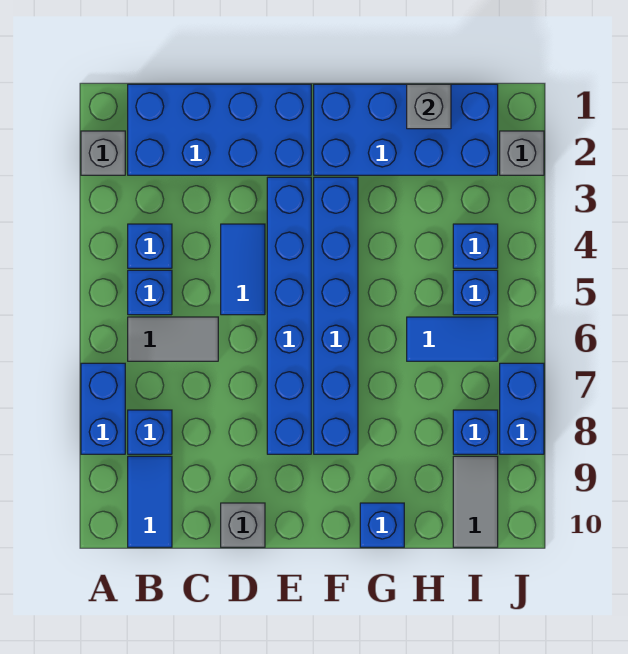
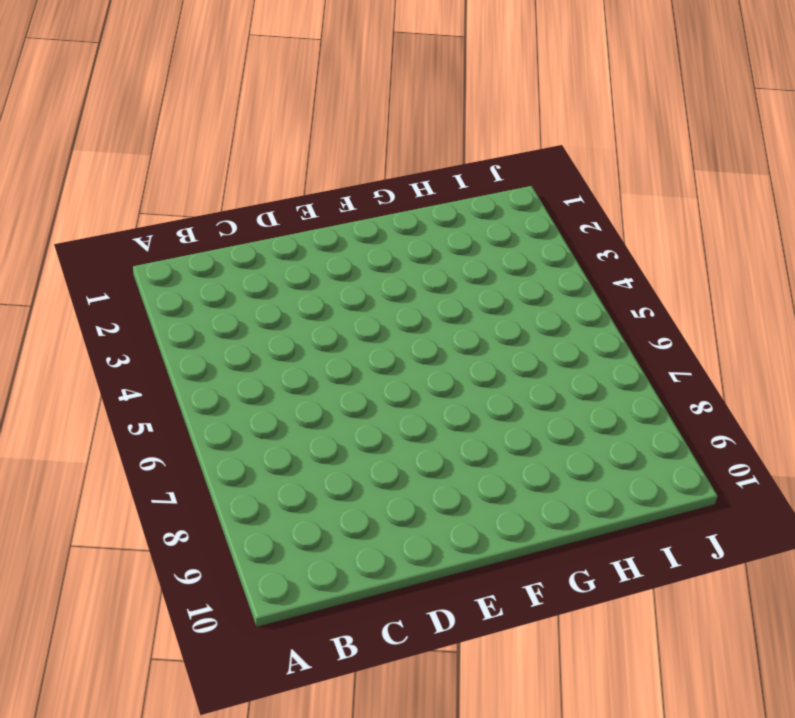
none -> grey 1x1 brick [81,131,125,175]
none -> blue 1x2 brick [81,363,125,454]
none -> blue 2x4 brick [128,84,311,175]

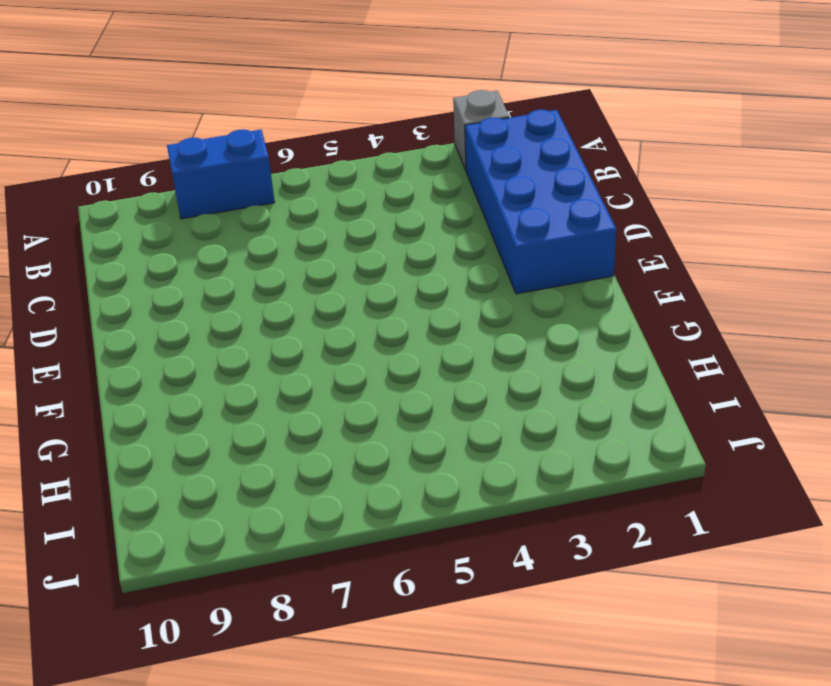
none -> blue 1x1 brick [128,224,172,268]
none -> blue 1x1 brick [128,270,172,315]
none -> grey 1x2 tile [128,317,218,361]

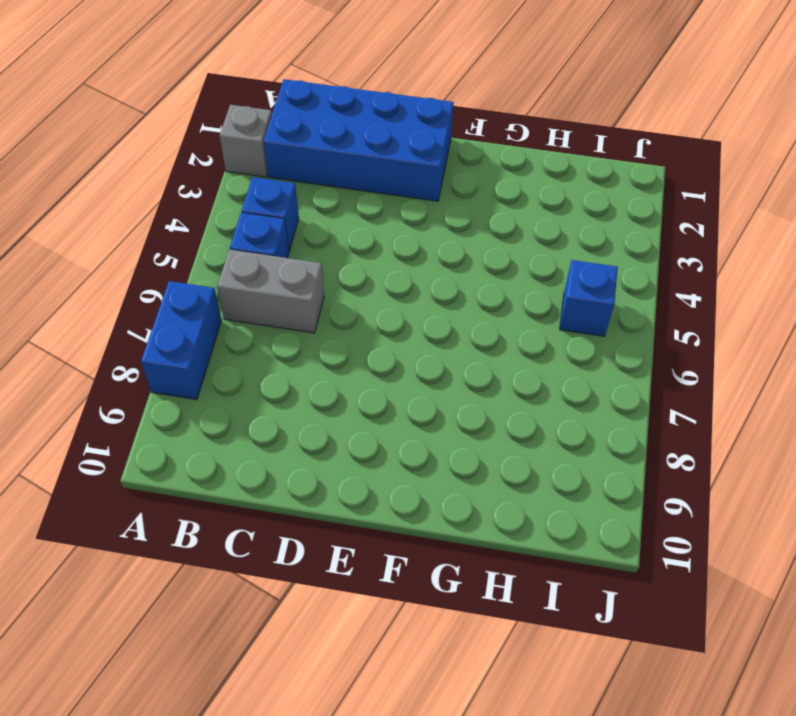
grey 1x2 brick [217,250,324,333] -> grey 1x2 tile [128,317,218,361]
none -> blue 1x1 brick [128,410,172,454]
none -> blue 1x2 tile [128,456,172,547]
none -> blue 1x2 tile [221,224,265,315]

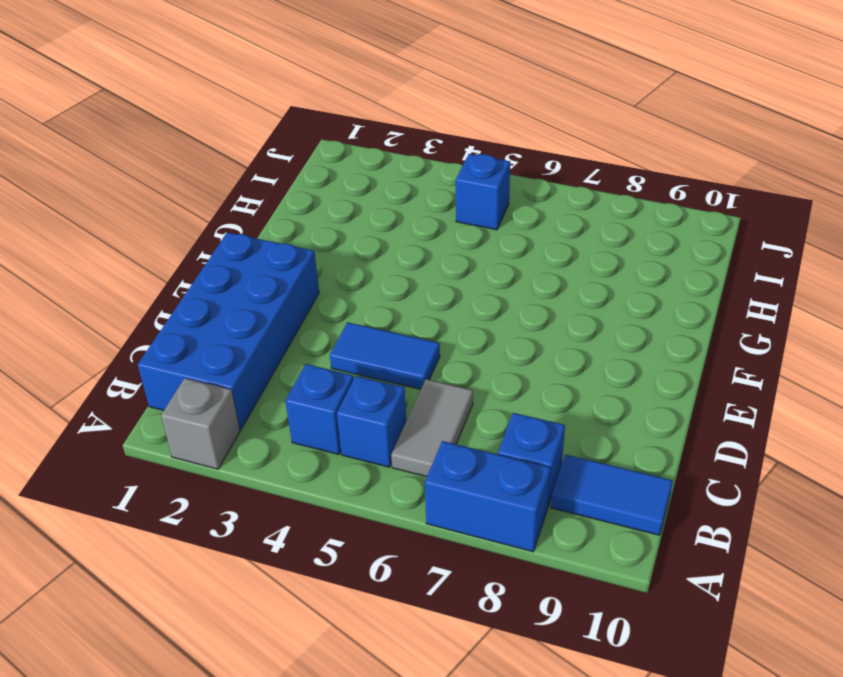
none -> grey 1x1 brick [221,503,265,547]
none -> blue 1x6 brick [267,177,311,454]
none -> blue 2x4 brick [314,84,498,175]

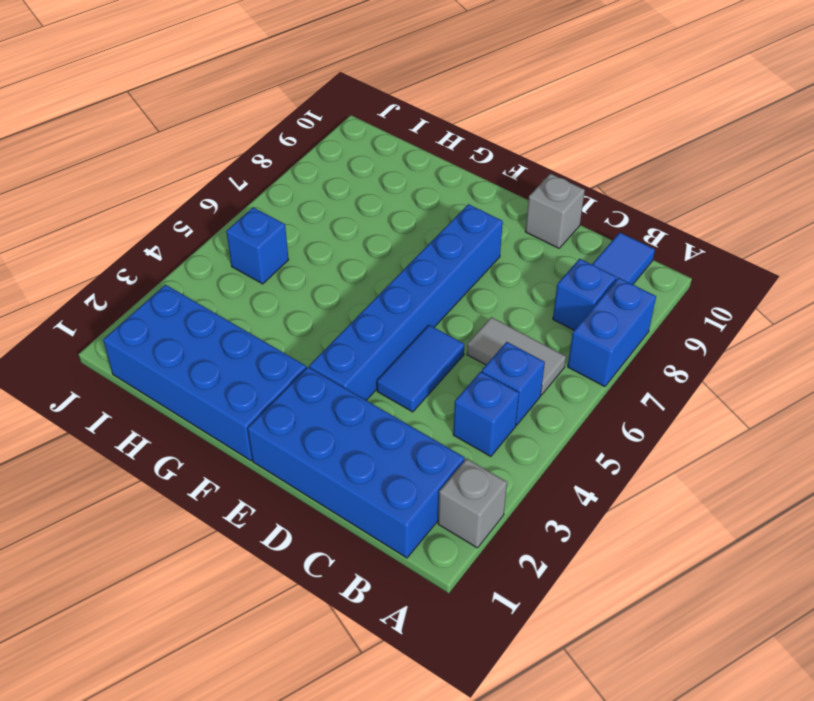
none -> blue 1x6 brick [314,177,358,454]
none -> blue 1x1 brick [360,503,404,547]
none -> blue 1x2 tile [407,317,498,361]

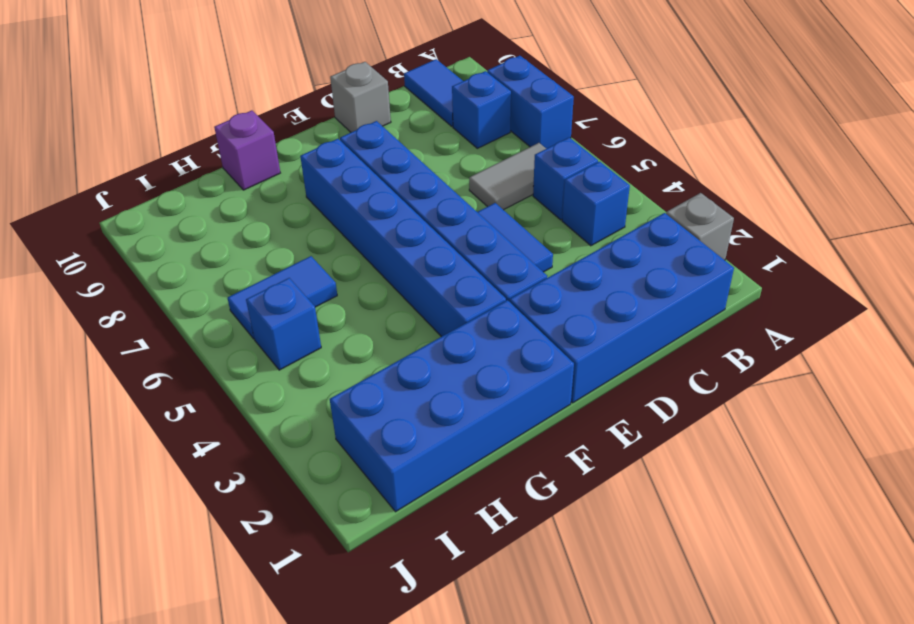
purple 1x1 brick [214,110,280,190] -> blue 1x1 brick [360,503,404,547]
none -> blue 1x1 brick [453,224,498,268]
none -> blue 1x1 brick [453,410,498,454]
none -> grey 1x2 tile [453,456,498,547]

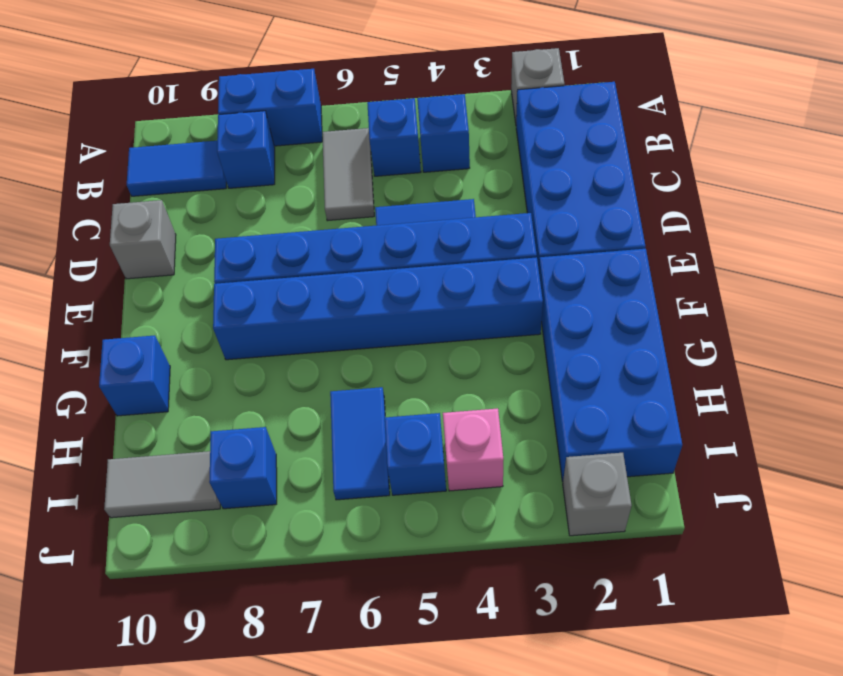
pink 1x1 brick [443,408,504,491] -> blue 1x1 brick [453,224,498,268]
none -> blue 1x2 brick [500,363,544,454]
none -> grey 1x1 brick [407,84,451,129]

